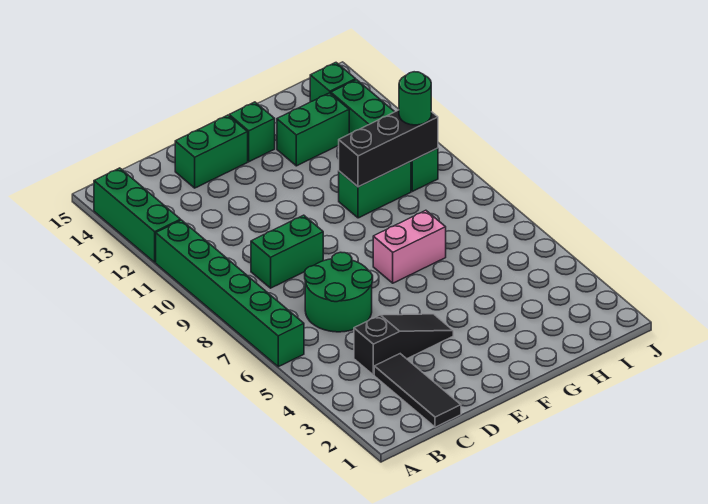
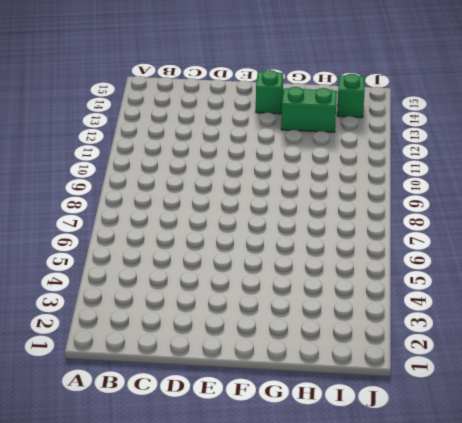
none -> green 1x6 brick [156,220,304,367]
none -> green 1x3 brick [94,168,181,262]
none -> black 1x3 tile [374,354,461,427]

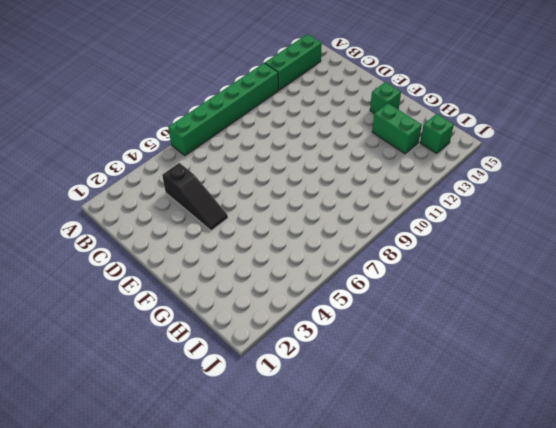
none -> black 1x3 tile [374,354,461,427]
none -> green 2x2 round brick [305,252,373,332]
none -> green 1x2 brick [251,215,323,288]

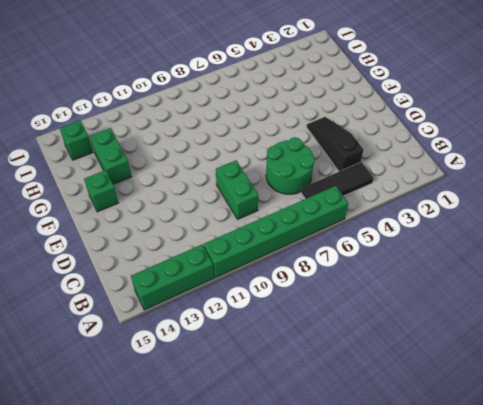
black 1x3 tile [301,162,374,199] -> black 1x3 tile moved to [374,354,461,427]
none -> green 1x2 brick [175,115,248,188]
none -> pink 1x2 brick [373,210,446,283]
none -> green 1x2 brick [339,161,411,218]

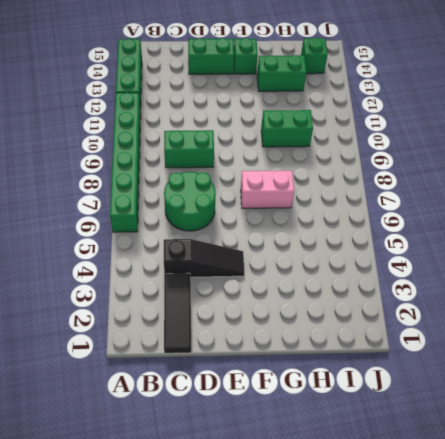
none -> green 1x4 brick [331,80,438,191]
none -> black 1x3 brick [339,110,438,187]
none -> green 1x1 round brick [399,72,431,125]

